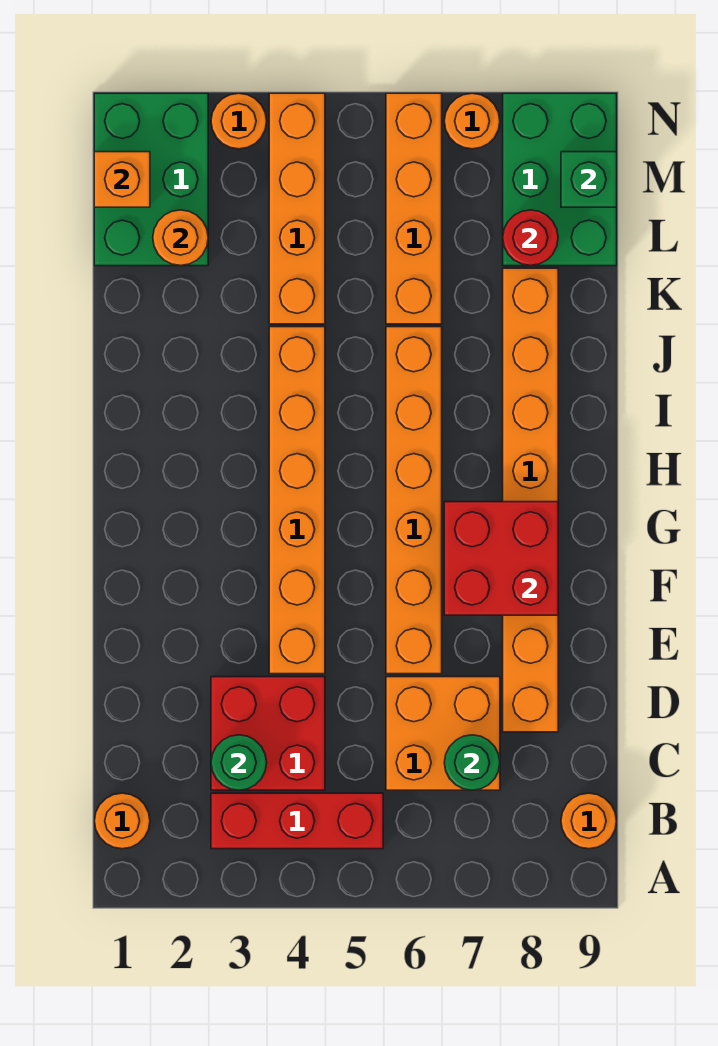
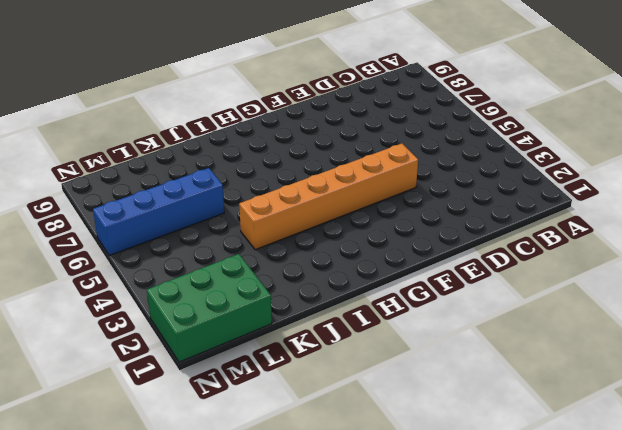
blue 1x4 brick [93,168,224,255] -> orange 1x4 brick [386,93,442,324]
none -> orange 1x1 round brick [95,793,150,849]
none -> red 1x3 brick [211,793,383,849]
none -> orange 1x1 round brick [561,793,616,849]

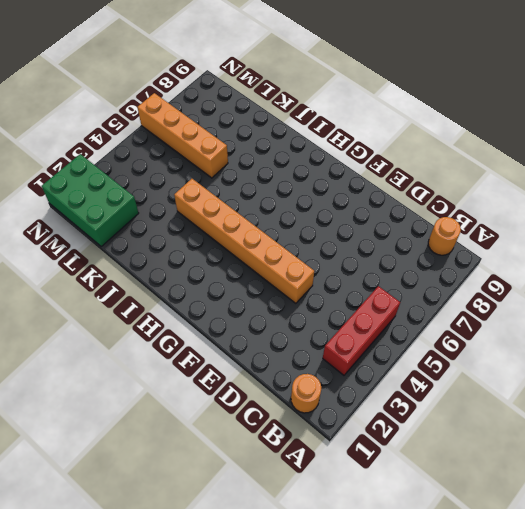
none -> red 2x2 brick [211,677,325,790]
none -> orange 2x2 brick [386,677,500,790]
none -> orange 1x8 brick [503,268,558,732]

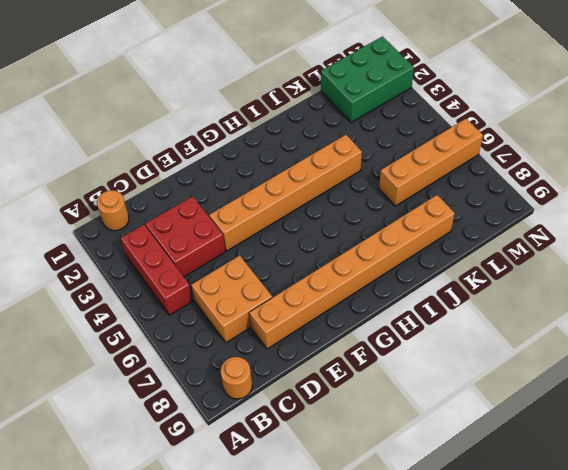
none -> orange 1x6 brick [386,327,442,674]
none -> orange 1x4 brick [269,93,325,324]
none -> green 2x3 brick [503,93,617,266]

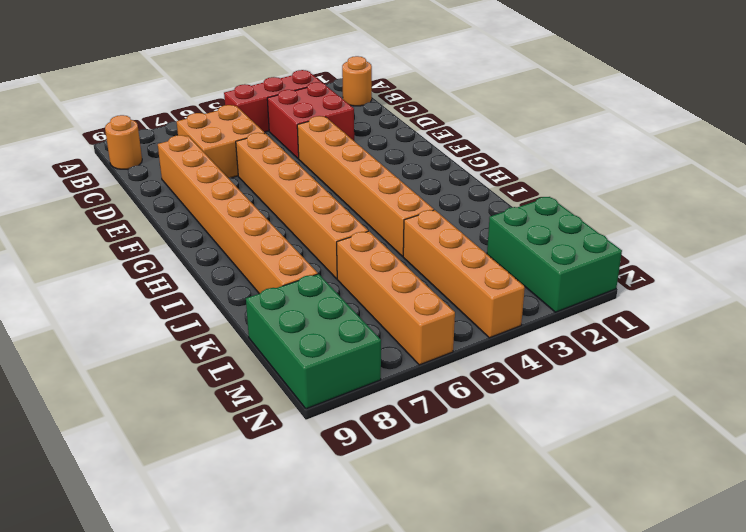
none -> orange 1x1 round brick [211,93,267,149]
none -> orange 1x1 round brick [444,93,500,149]
none -> green 1x1 round brick [211,735,267,790]

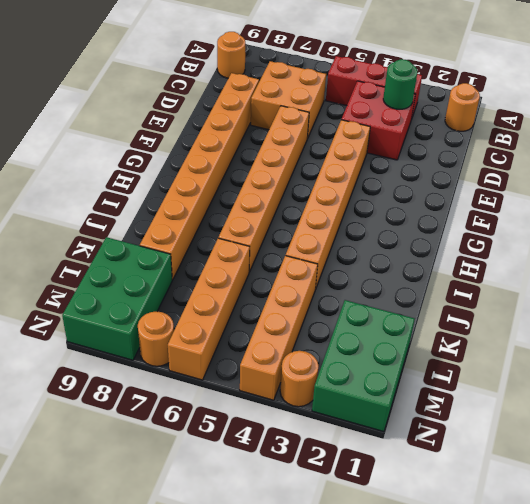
none -> green 1x1 round brick [444,735,500,790]
none -> red 2x2 brick [444,502,558,615]
none -> orange 1x1 round brick [153,210,208,266]

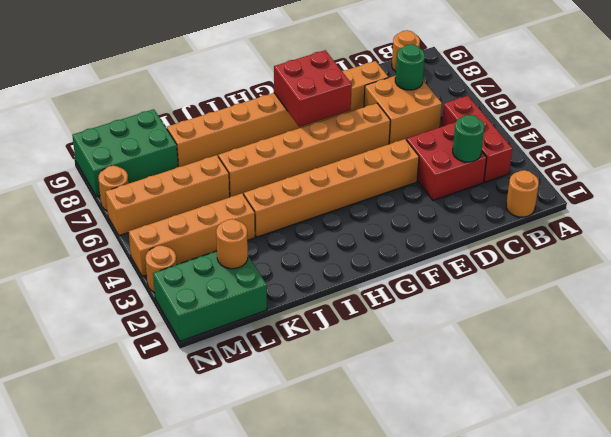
none -> red 1x1 round brick [503,210,558,266]
none -> orange 1x1 brick [94,152,150,207]
none -> green 1x1 brick [561,152,617,207]

